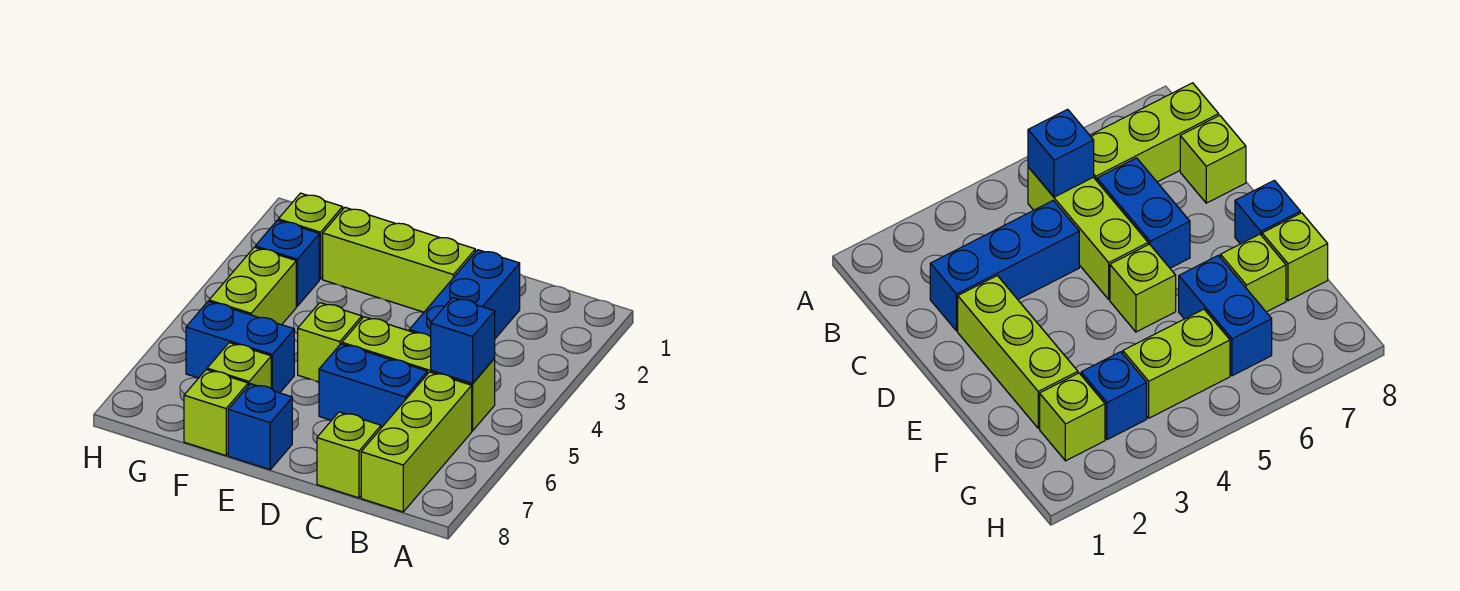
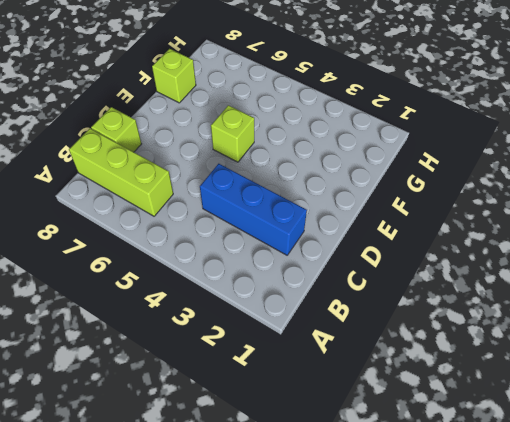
none -> lime 1x3 brick [342,317,495,431]
none -> blue 1x2 brick [319,344,427,428]
none -> lime 1x3 brick [323,207,475,312]

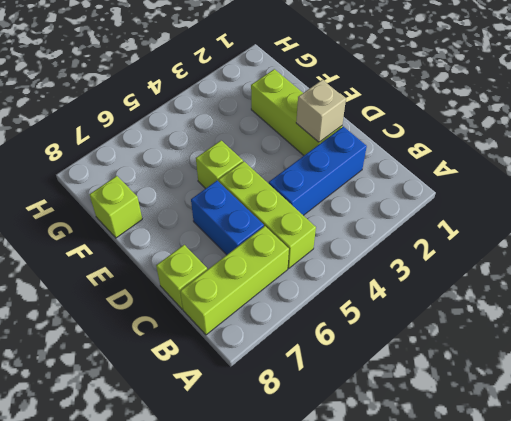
tan 1x1 brick [296,80,346,142] -> none
none -> blue 1x1 brick [228,384,292,469]
none -> blue 1x2 brick [186,301,294,393]
none -> lime 1x1 brick [207,343,271,388]

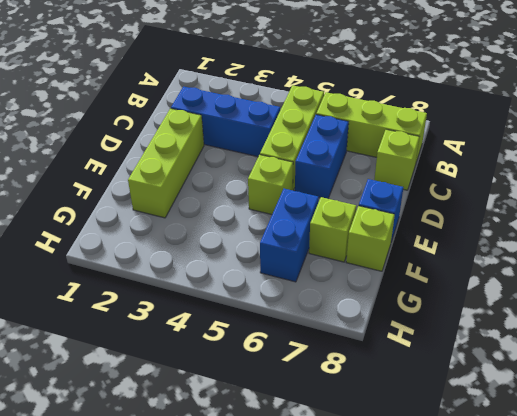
none -> lime 1x1 brick [278,193,343,279]
none -> blue 1x1 brick [255,220,319,306]
none -> lime 1x2 brick [209,247,296,325]

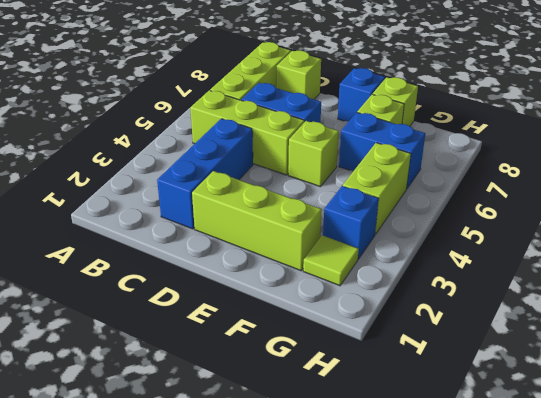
lime 1x1 tile [303,235,359,286] -> lime 1x1 brick [278,193,343,279]
none -> blue 1x1 brick [431,297,495,383]

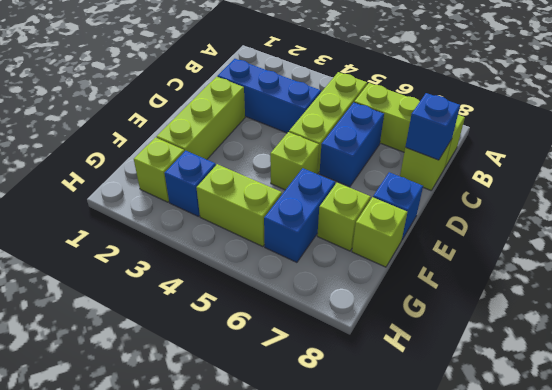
blue 1x1 brick [405,93,460,160] -> blue 1x1 brick moved to [431,297,495,383]

